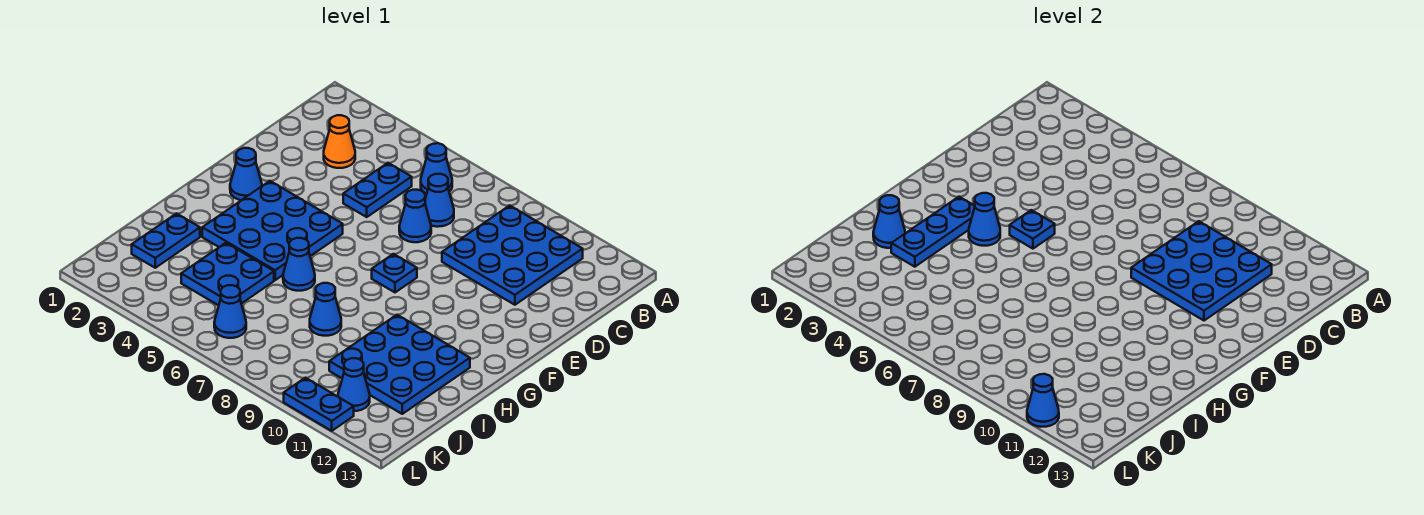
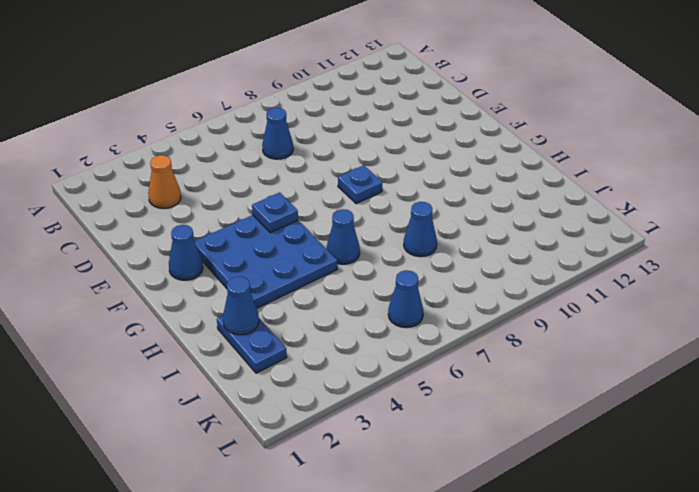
none -> blue 1x1 cone [421,143,452,194]
none -> blue 3x3 plate [442,205,583,305]
none -> blue 1x2 plate [343,163,412,217]

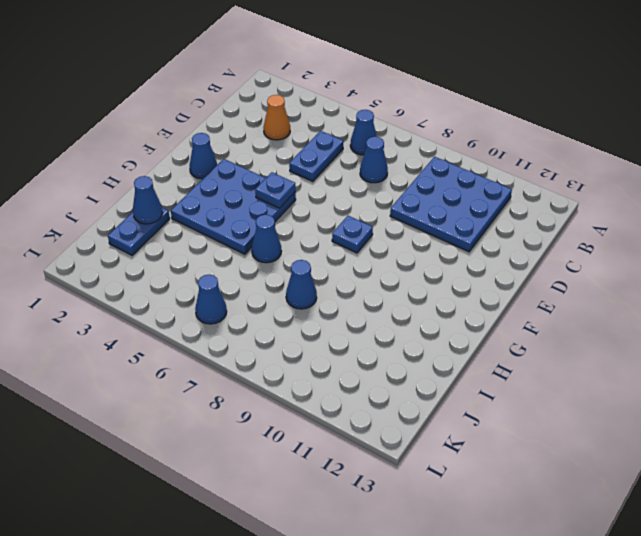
none -> blue 1x1 cone [399,190,431,242]
none -> blue 3x3 plate [329,315,470,414]
none -> blue 2x2 plate [181,243,274,305]

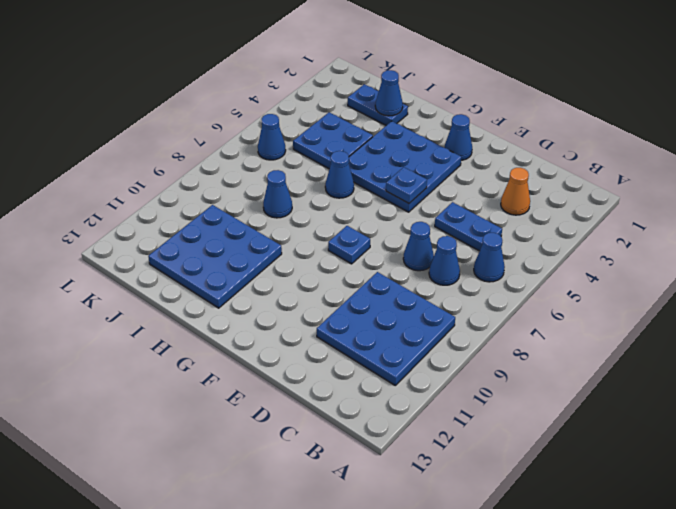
none -> blue 1x1 cone [338,358,370,411]
none -> blue 1x2 plate [284,378,354,431]
none -> blue 3x3 plate [1131,221,1272,321]

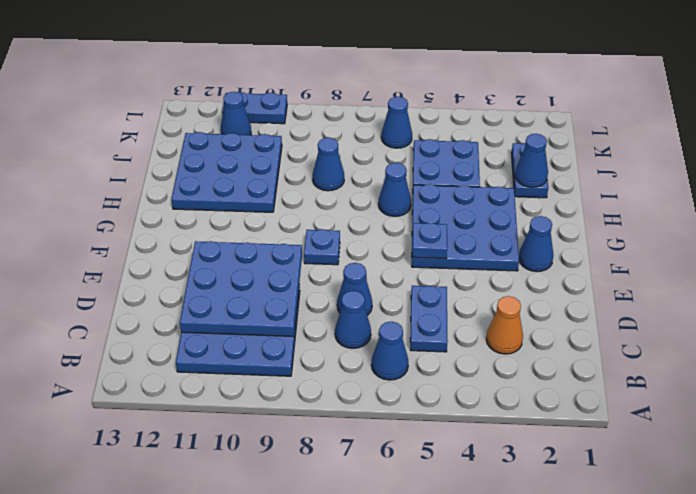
none -> blue 1x3 plate [891,197,975,267]
none -> blue 1x1 cone [969,193,1000,246]
none -> blue 1x1 cone [1027,374,1059,427]

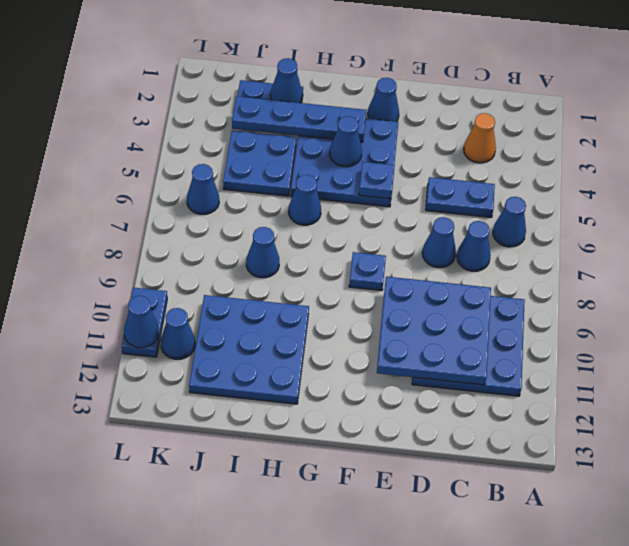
blue 1x4 plate [232,96,366,142] -> blue 1x3 plate [891,197,975,267]

